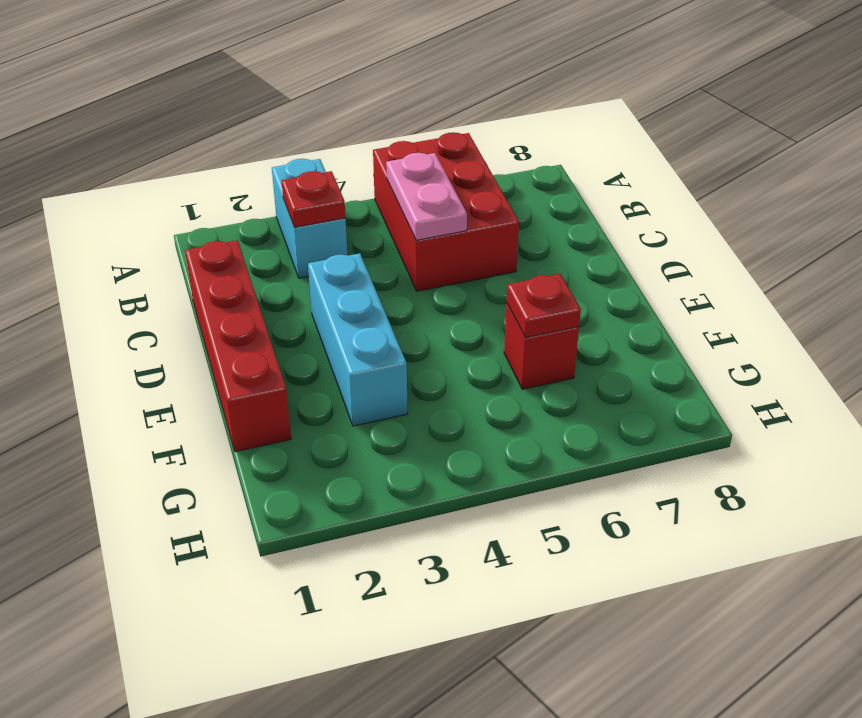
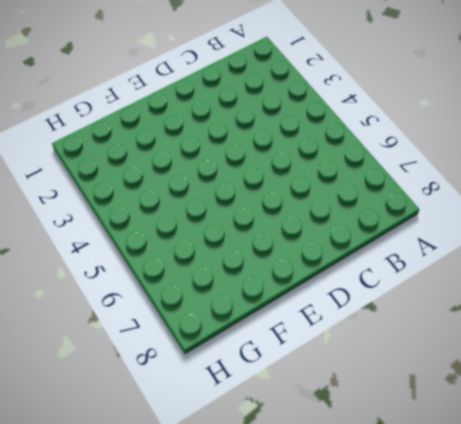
none -> cyan 1x2 brick [272,159,347,278]
none -> red 2x3 brick [373,132,519,291]

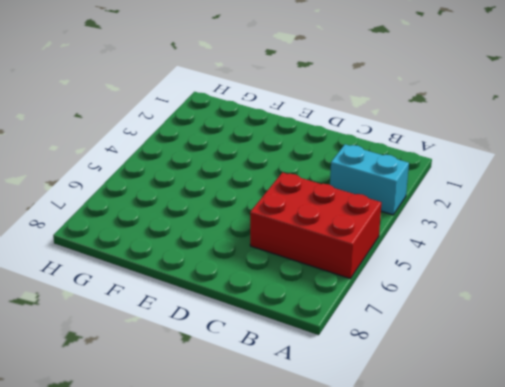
none -> red 1x4 brick [185,240,291,452]
none -> cyan 1x3 brick [308,253,408,426]

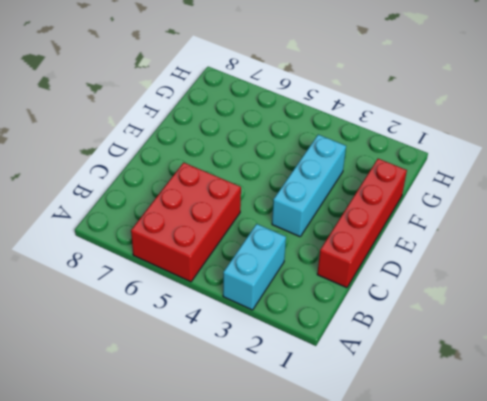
none -> red 1x1 brick [504,304,579,389]
none -> red 1x1 plate [281,171,345,227]

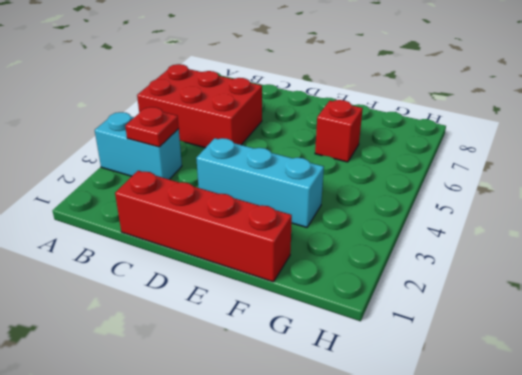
none -> pink 1x2 plate [386,153,467,240]
none -> red 1x1 plate [507,274,581,338]

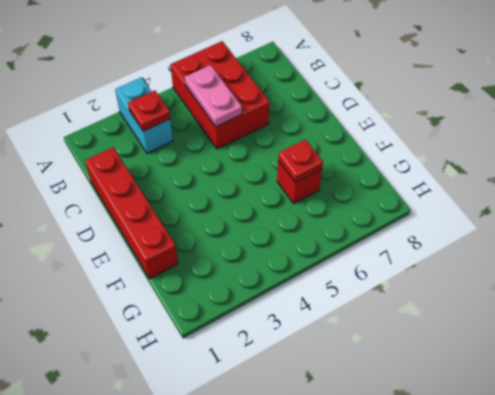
none -> cyan 1x3 brick [308,253,408,426]

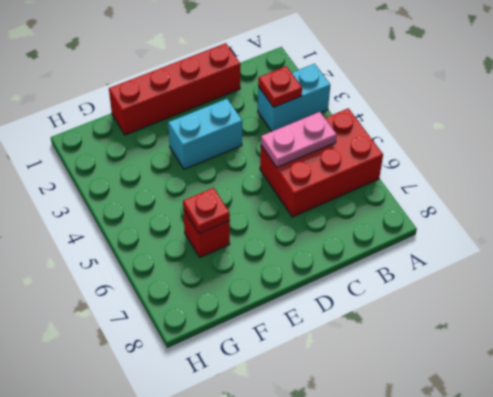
cyan 1x2 brick [168,99,242,169] -> cyan 1x3 brick [308,253,408,426]

